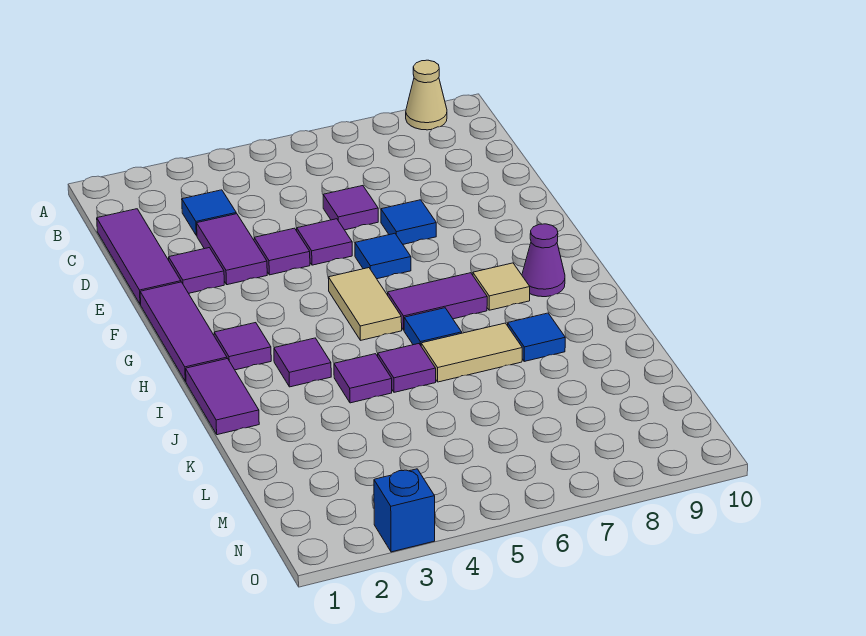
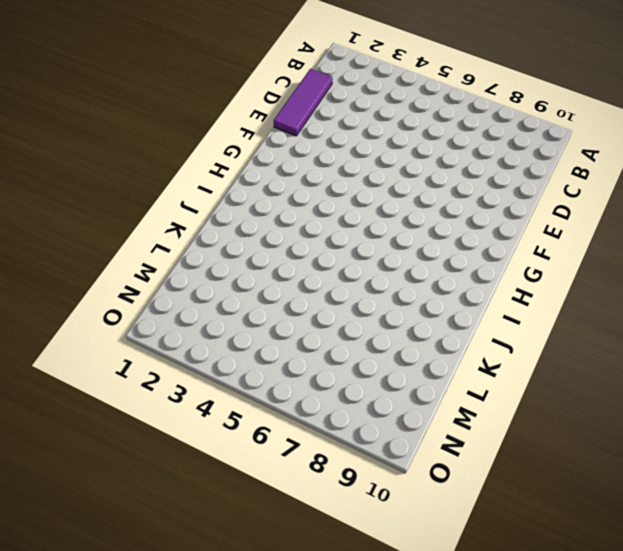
none -> tan 1x1 cone [406,60,447,130]
none -> blue 1x1 tile [182,190,236,236]
none -> purple 1x2 tile [197,214,267,285]

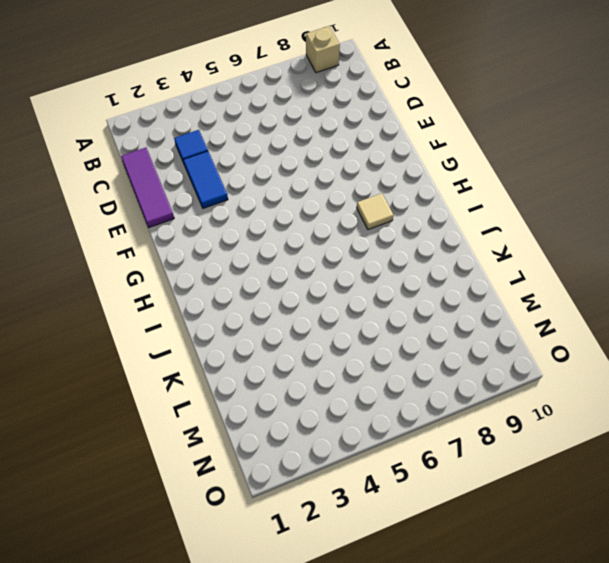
tan 1x1 brick [306,26,340,73] -> tan 1x1 cone [406,60,447,130]
blue 1x2 tile [183,151,228,208] -> purple 1x2 tile [197,214,267,285]
none -> purple 1x1 tile [323,186,378,230]
none -> purple 1x1 tile [169,248,224,293]
none -> purple 1x1 tile [254,228,310,275]

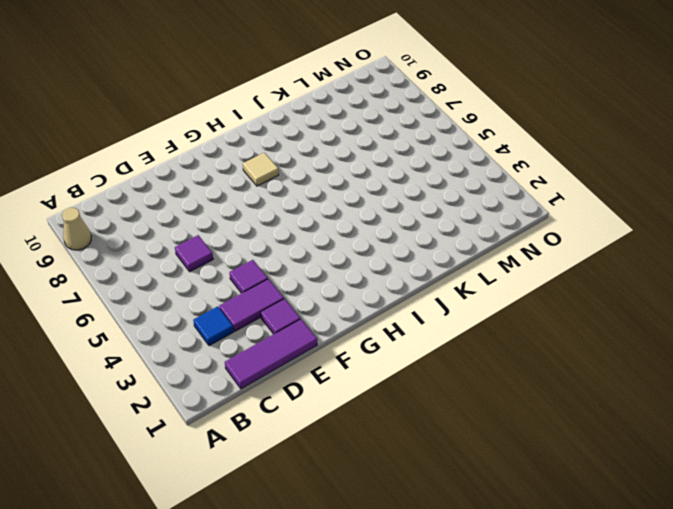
none -> purple 1x1 tile [297,219,352,265]
none -> blue 1x1 tile [381,200,436,244]
none -> purple 1x3 tile [140,282,227,381]

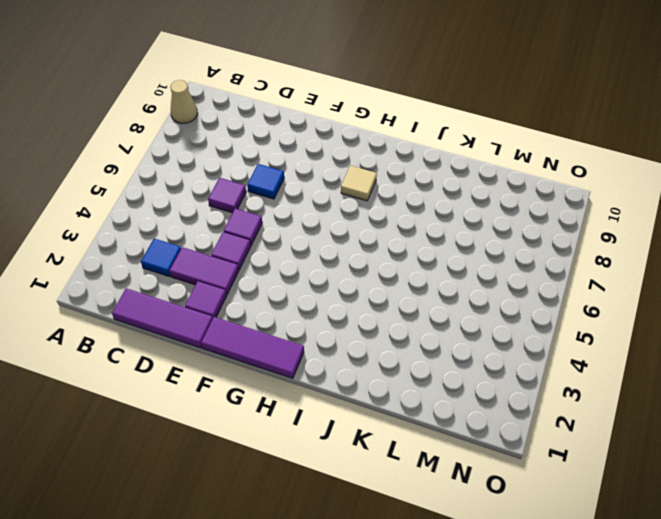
none -> blue 1x1 tile [355,233,411,279]
none -> tan 1x2 tile [328,268,402,340]
none -> purple 1x1 tile [214,323,271,370]

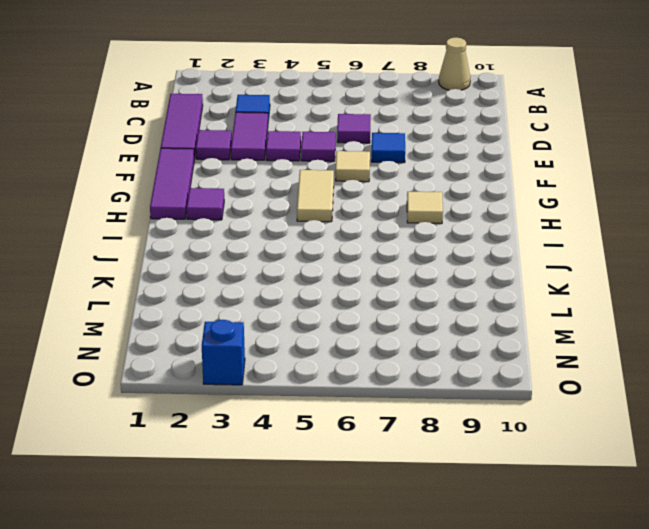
tan 1x1 tile [336,151,370,182] -> blue 1x1 tile [355,233,411,279]
none -> purple 1x2 tile [388,273,487,330]
none -> purple 1x1 cone [522,224,565,297]
none -> purple 1x2 tile [186,359,259,435]

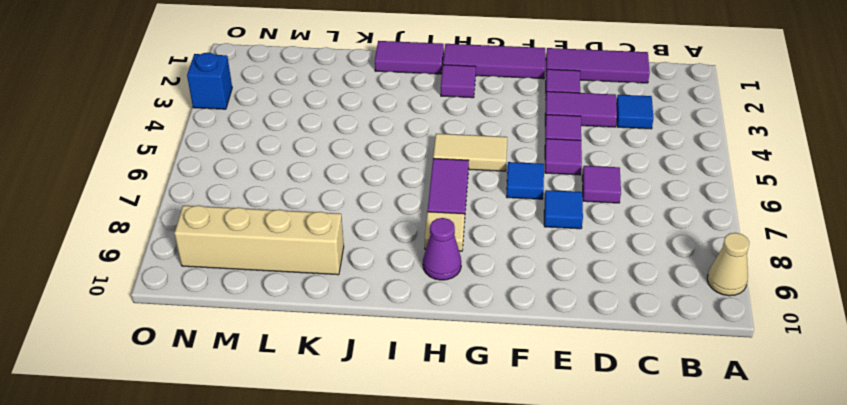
tan 1x4 brick [174,206,344,275] -> none
none -> purple 1x1 tile [274,338,331,387]
none -> blue 1x1 tile [404,308,462,345]
none -> purple 1x1 tile [334,354,392,403]

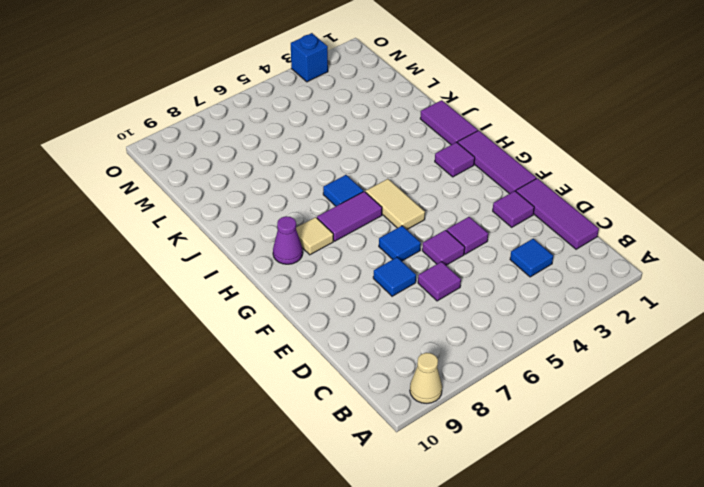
none -> purple 1x2 tile [197,214,267,285]
none -> purple 1x1 tile [274,338,331,387]
none -> purple 1x1 tile [334,354,392,403]

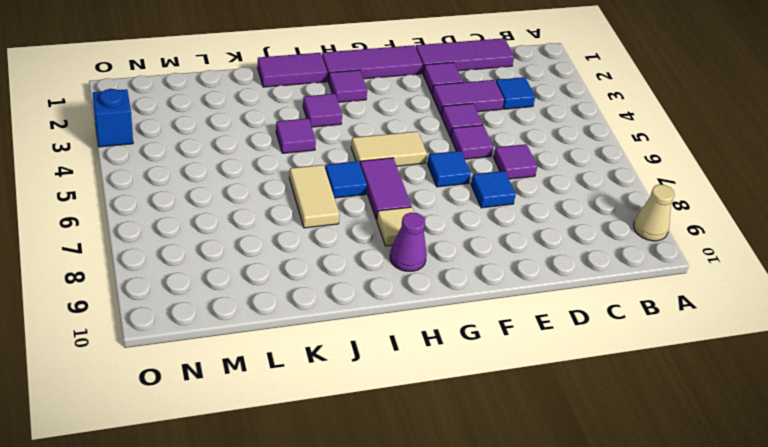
none -> purple 1x1 tile [378,344,436,392]
none -> blue 1x1 tile [508,313,565,361]

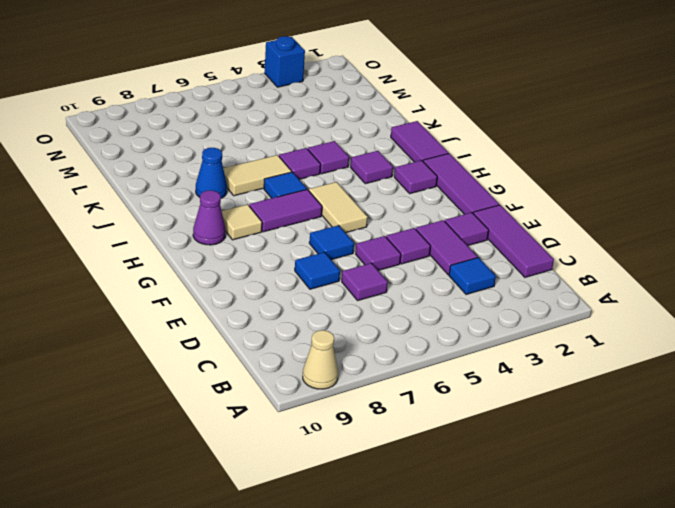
blue 1x1 cone [196,148,227,198] -> blue 1x1 tile [508,313,565,361]

